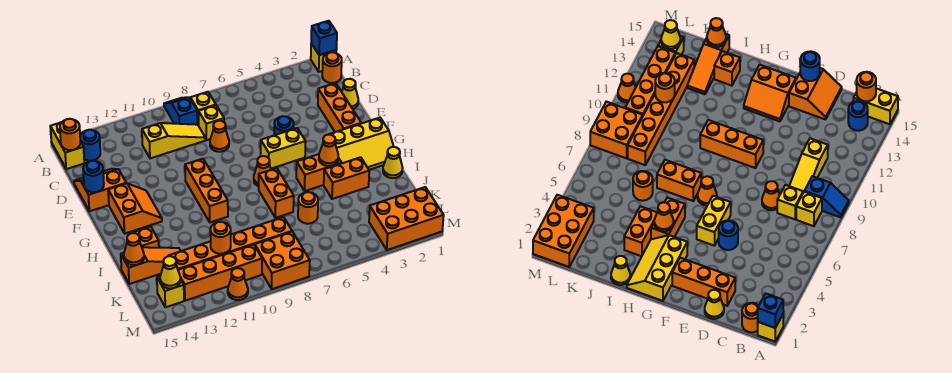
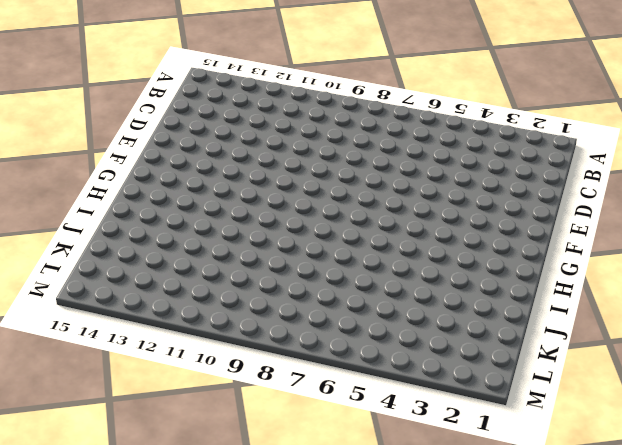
none -> yellow 1x1 brick [311,44,336,72]
none -> blue 1x2 slope [164,97,197,125]
none -> yellow 1x2 brick [50,122,84,169]
none -> orange 1x1 round brick [322,52,342,83]

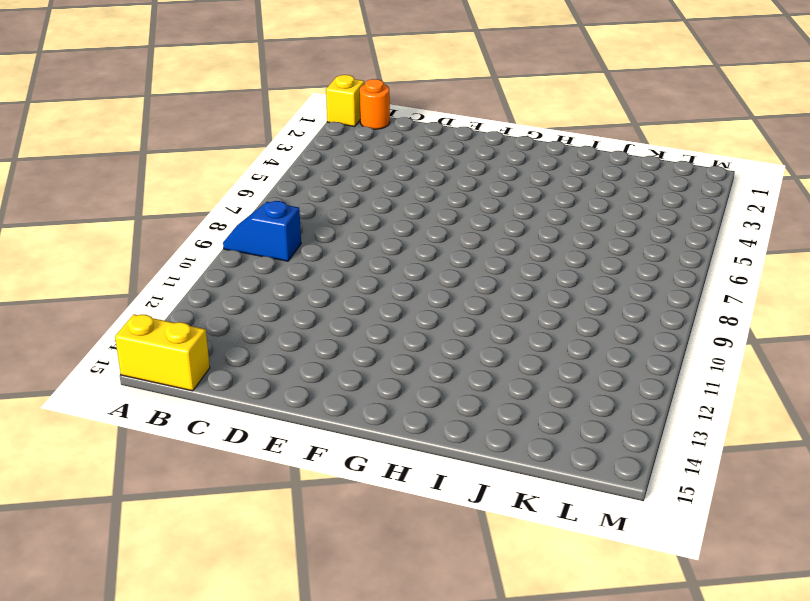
none -> yellow 1x1 brick [190,92,216,126]
none -> blue 1x1 round brick [80,130,100,161]
none -> yellow 1x1 brick [198,105,224,140]
none -> yellow 1x3 slope [142,123,205,158]

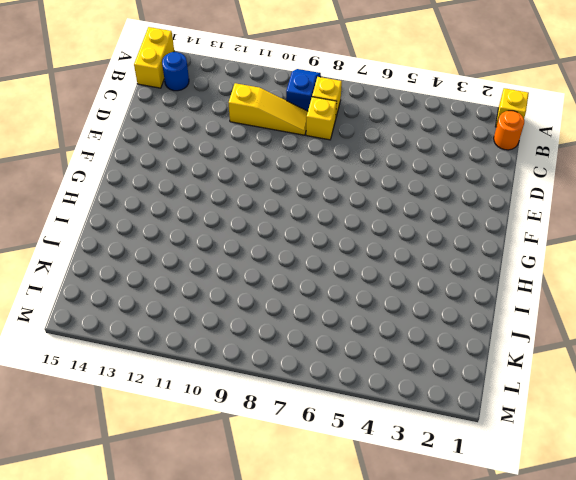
none -> yellow 1x1 cone [342,79,358,109]
none -> orange 1x3 brick [318,83,361,132]
none -> orange 1x1 cone [210,121,229,152]
none -> orange 2x2 slope [74,169,126,211]

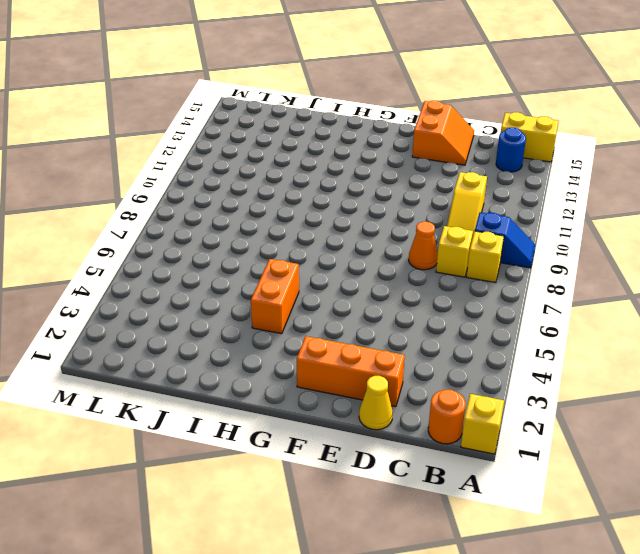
none -> blue 1x1 round brick [274,116,294,135]
none -> yellow 1x2 brick [261,128,306,169]
none -> orange 1x3 brick [185,159,228,222]
none -> orange 2x2 slope [108,183,162,234]

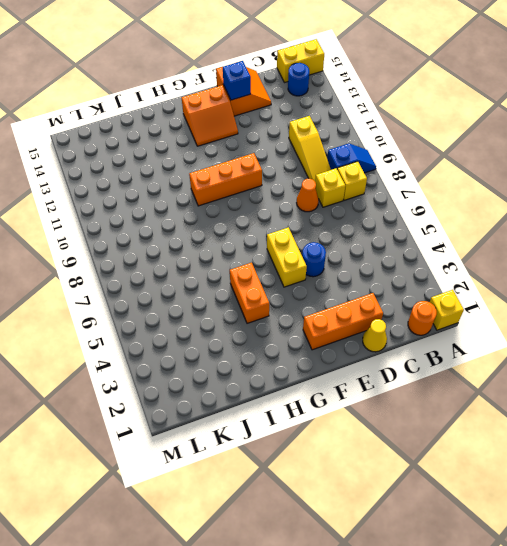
blue 1x1 brick [223,61,251,100] -> blue 1x1 brick moved to [311,21,337,55]
none -> yellow 2x3 slope [328,118,394,170]
none -> orange 1x1 cone [254,156,271,186]
none -> orange 1x2 brick [259,168,294,218]
none -> yellow 1x1 cone [383,147,403,178]

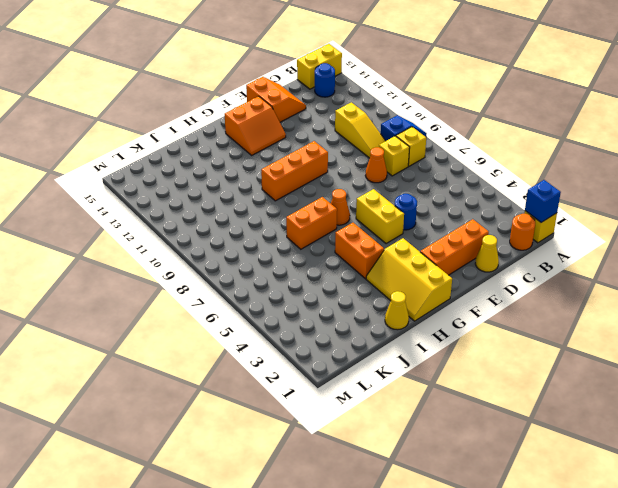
none -> orange 1x2 brick [324,157,369,199]
none -> orange 1x1 brick [133,227,159,248]
none -> orange 1x1 round brick [298,192,318,224]
none -> orange 1x3 slope [121,247,180,284]

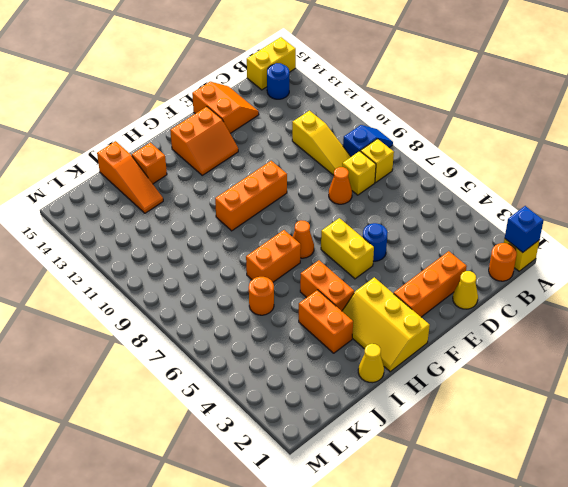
none -> orange 1x6 brick [169,217,292,270]
none -> orange 2x3 brick [369,187,444,250]
none -> orange 2x2 brick [255,232,310,289]
none -> orange 1x4 brick [178,245,262,301]

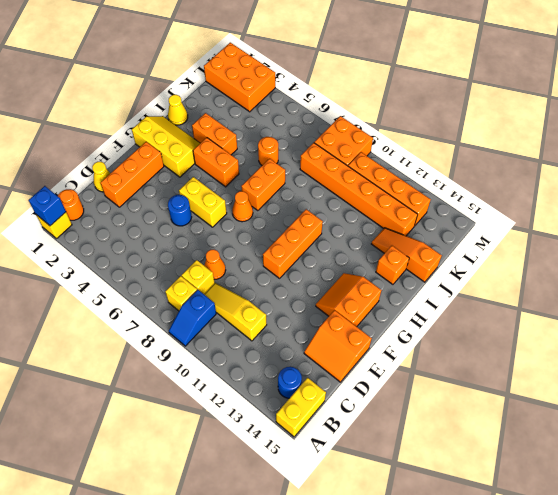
none -> yellow 1x1 brick [157,276,184,307]
none -> orange 1x1 cone [228,268,248,300]
none -> orange 1x1 round brick [60,119,80,150]
none -> blue 1x1 round brick [83,161,104,192]

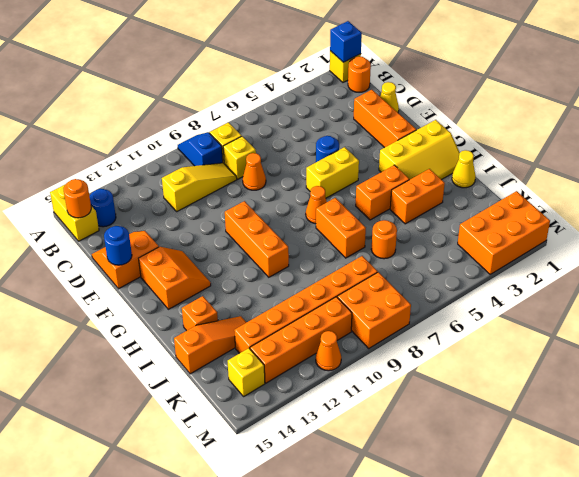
none -> orange 1x1 cone [319,135,338,166]
none -> orange 1x1 cone [124,233,144,265]
none -> orange 1x1 round brick [210,222,231,254]
none -> yellow 1x1 cone [160,256,180,288]

